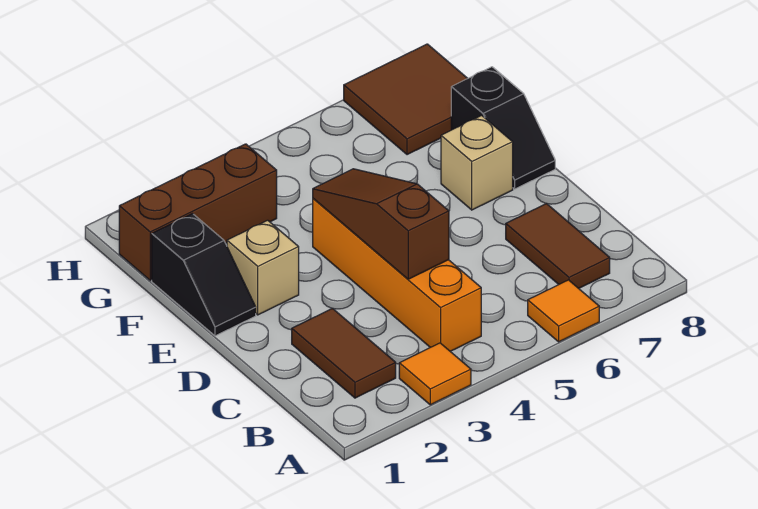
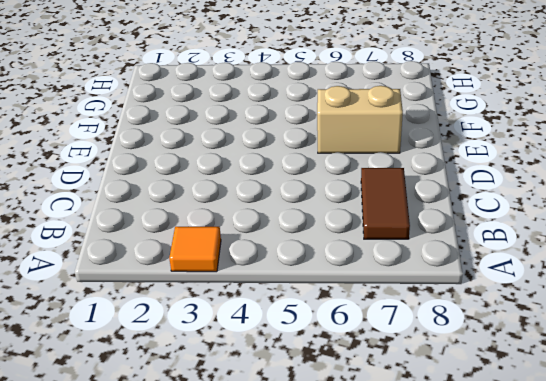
tan 1x2 brick [317,86,403,153] -> tan 1x1 brick [441,115,513,210]
none -> orange 1x1 tile [528,280,599,342]
none -> brown 1x2 tile [292,308,396,398]
none -> orange 1x4 brick [313,199,481,351]

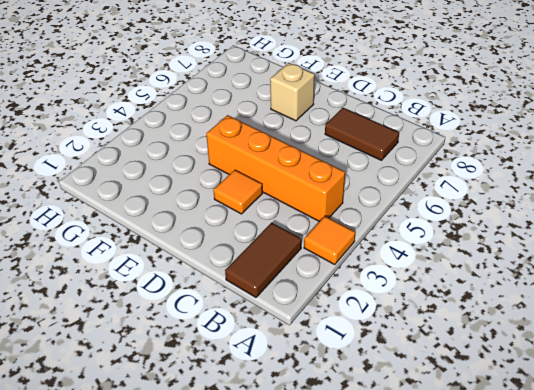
brown 1x2 tile [225,223,302,297] -> brown 1x2 tile turned to [292,308,396,398]
orange 1x1 tile [213,170,263,214] -> orange 1x1 tile moved to [528,280,599,342]
none -> black 1x2 slope [152,214,256,336]
none -> tan 1x1 brick [227,220,299,315]
none -> black 1x2 slope [451,67,555,189]

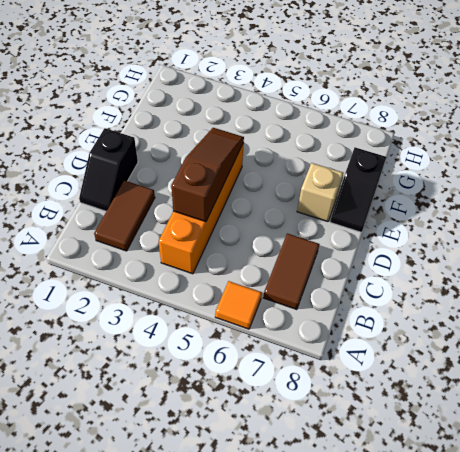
black 1x2 slope [79,128,138,211] -> black 1x2 slope moved to [152,214,256,336]
none -> orange 1x1 tile [399,343,471,405]
none -> tan 1x1 brick [227,220,299,315]
none -> brown 1x3 brick [119,144,277,280]

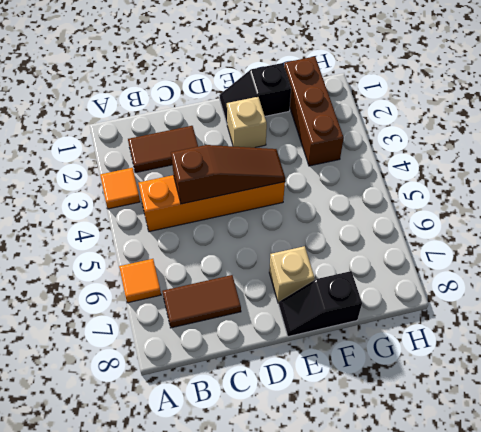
none -> brown 2x2 tile [344,44,468,155]

